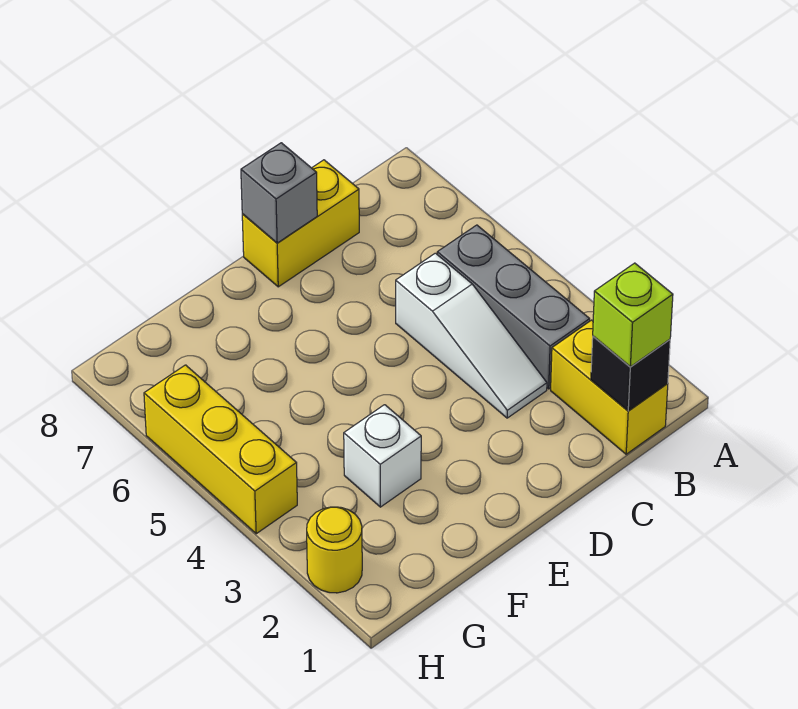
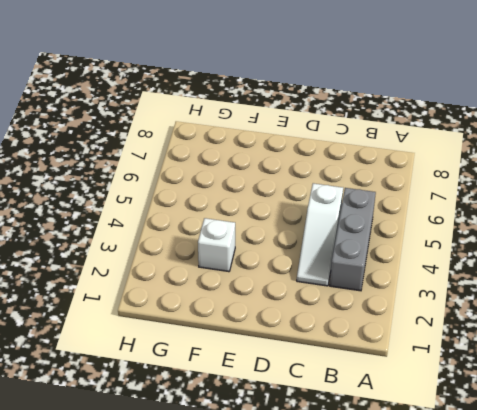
none -> yellow 1x2 brick [551,320,668,454]
none -> yellow 1x2 brick [242,160,359,287]

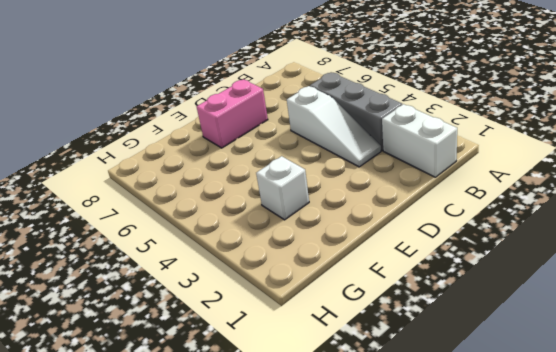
white 1x2 brick [382,104,457,177] -> yellow 1x2 brick [551,320,668,454]
pink 1x2 brick [197,79,268,148] -> none
none -> yellow 1x2 brick [242,160,359,287]
none -> yellow 1x1 round brick [307,507,362,593]

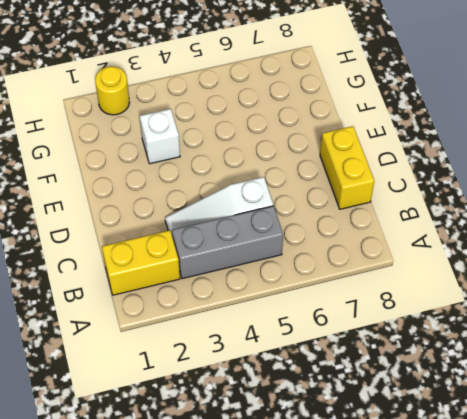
none -> yellow 1x3 brick [144,365,297,534]
none -> black 1x1 brick [591,336,670,411]

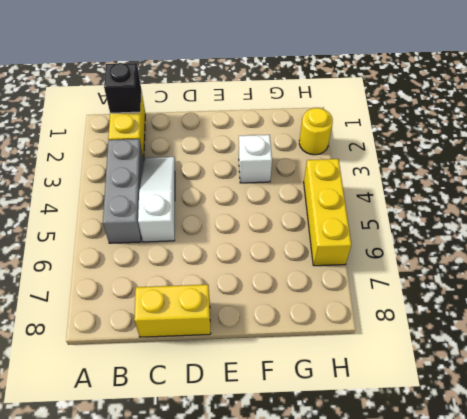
none -> grey 1x1 brick [241,143,317,243]
none -> lime 1x1 brick [593,263,673,367]

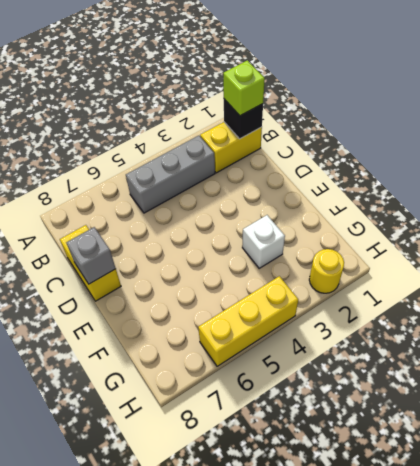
none -> white 1x3 slope [396,253,547,418]

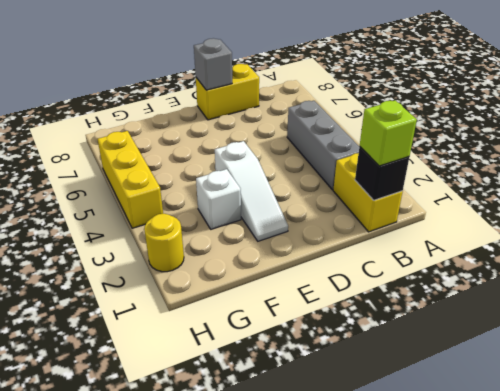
white 1x3 slope [215,141,288,241] -> white 1x3 slope moved to [396,253,547,418]

